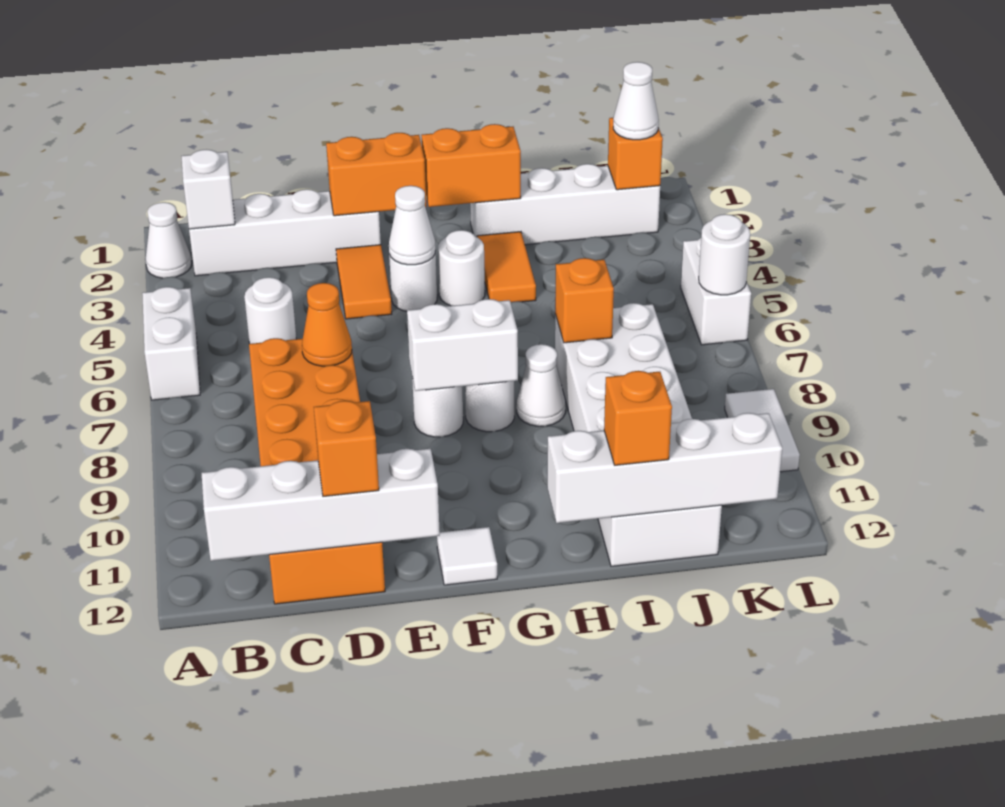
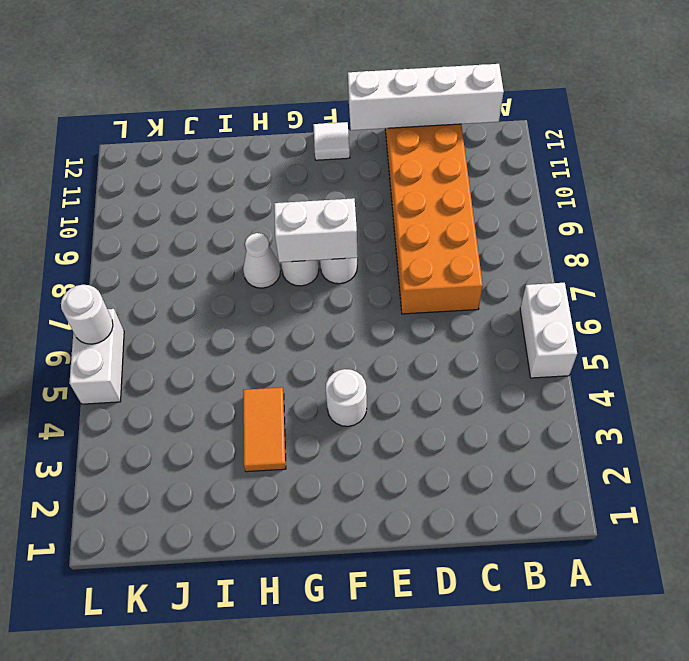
none -> white 1x1 cone [145,202,192,278]
none -> white 1x4 brick [189,189,381,276]
none -> white 1x1 round brick [244,277,296,344]
none -> orange 1x2 tile [336,245,392,319]

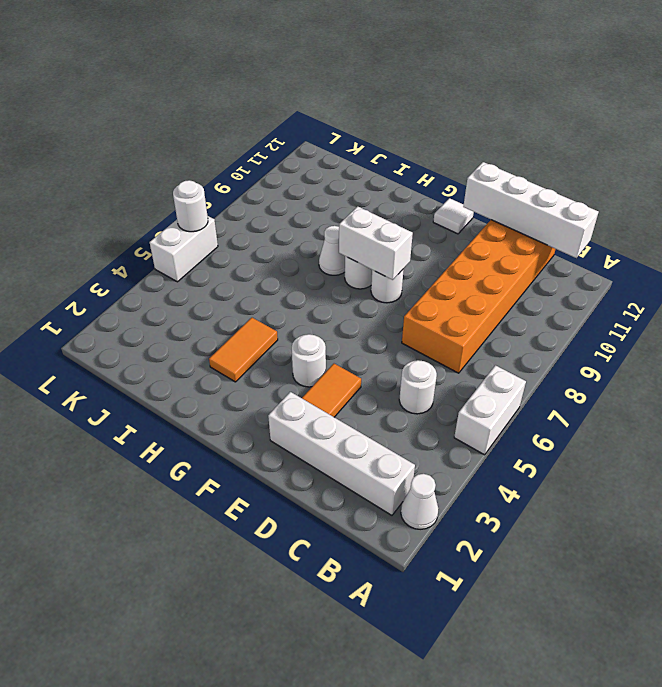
none -> white 1x1 round brick [438,230,485,306]
none -> white 1x4 brick [470,164,660,245]
none -> white 2x6 brick [555,303,722,566]
none -> white 1x2 tile [725,389,800,472]

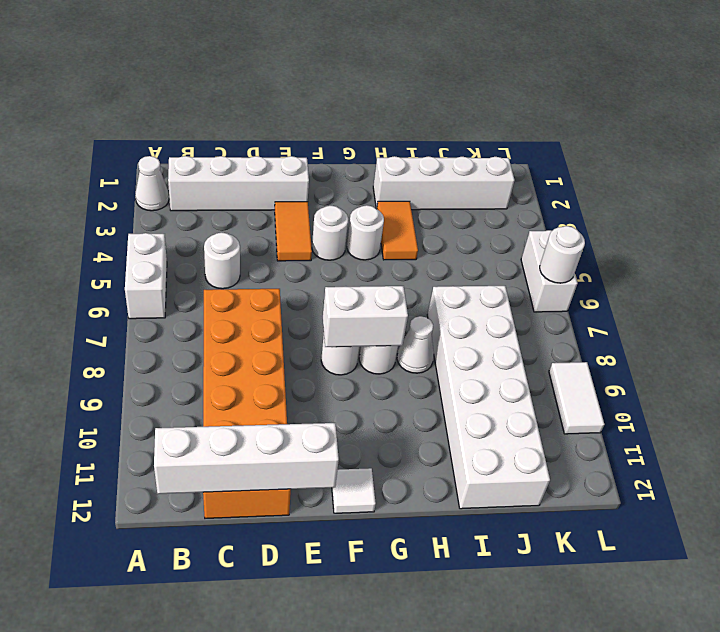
none -> white 1x1 brick [182,150,235,229]
none -> orange 1x1 cone [302,283,352,366]
none -> orange 1x2 brick [326,133,426,216]
none -> white 1x1 cone [389,186,436,265]

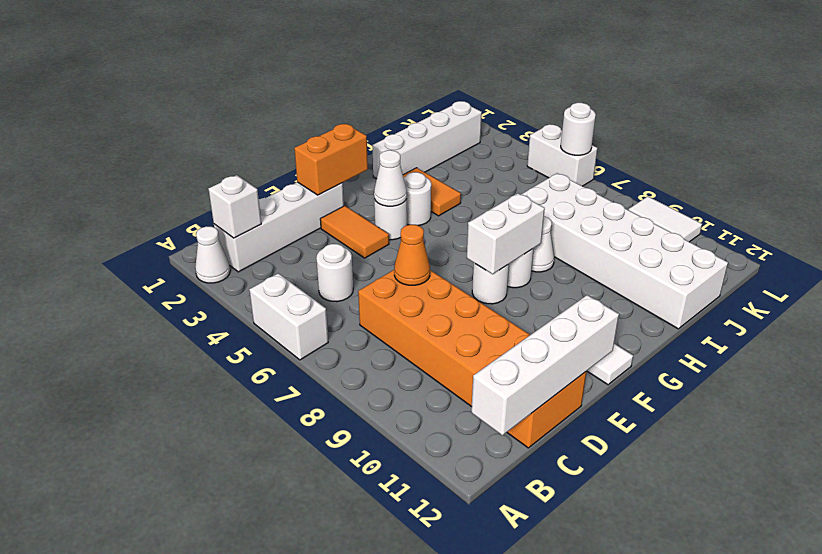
none -> orange 1x2 brick [421,124,521,207]
none -> white 1x4 brick [547,413,782,523]
none -> orange 1x1 brick [555,258,614,343]
none -> orange 1x1 brick [608,118,663,190]

